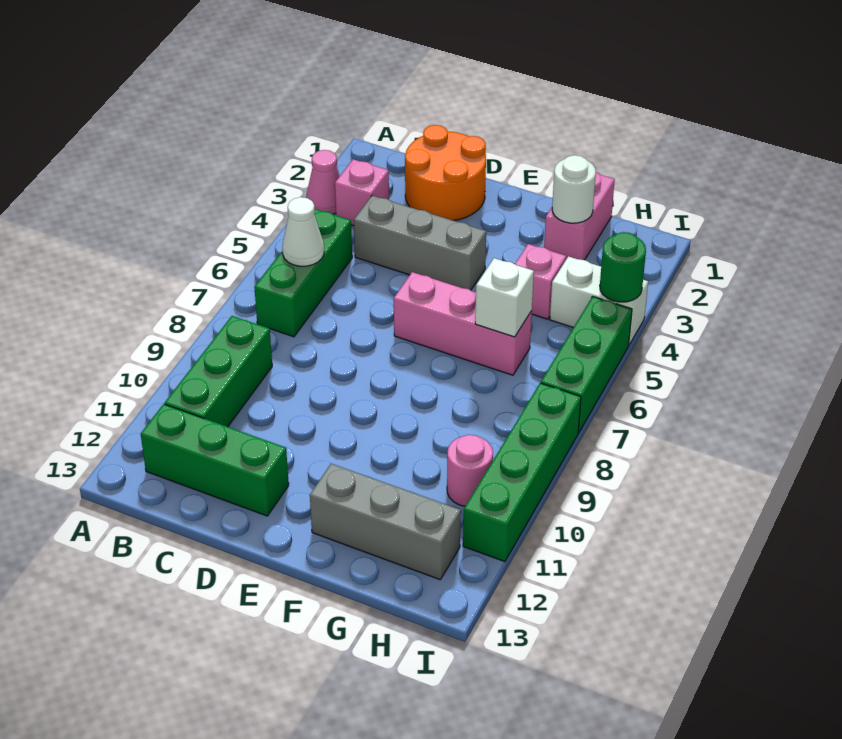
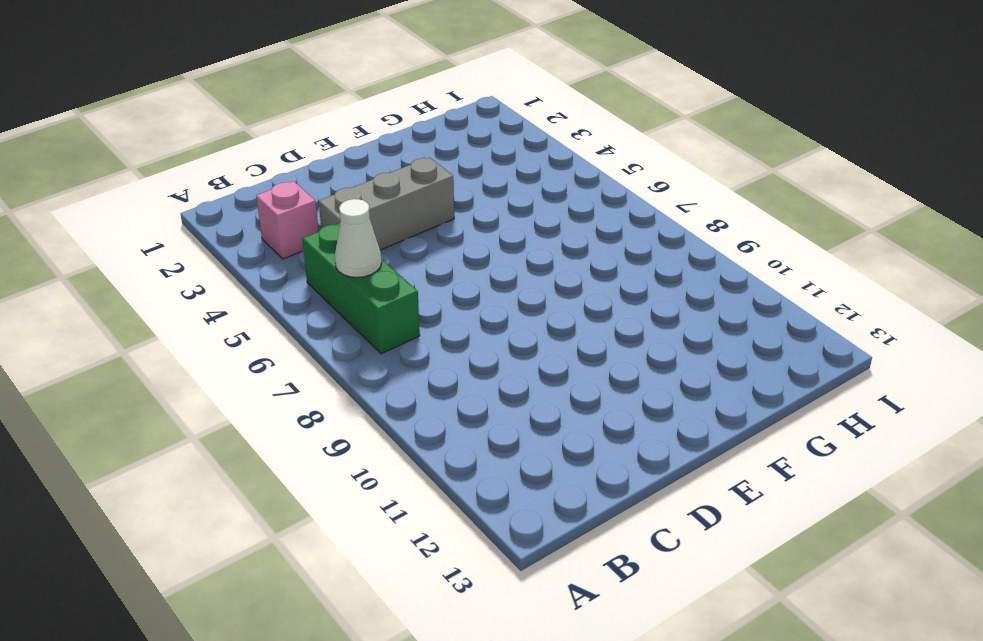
none -> pink 1x1 cone [306,150,340,214]
none -> green 1x3 brick [165,316,272,427]
none -> green 1x3 brick [141,404,289,516]

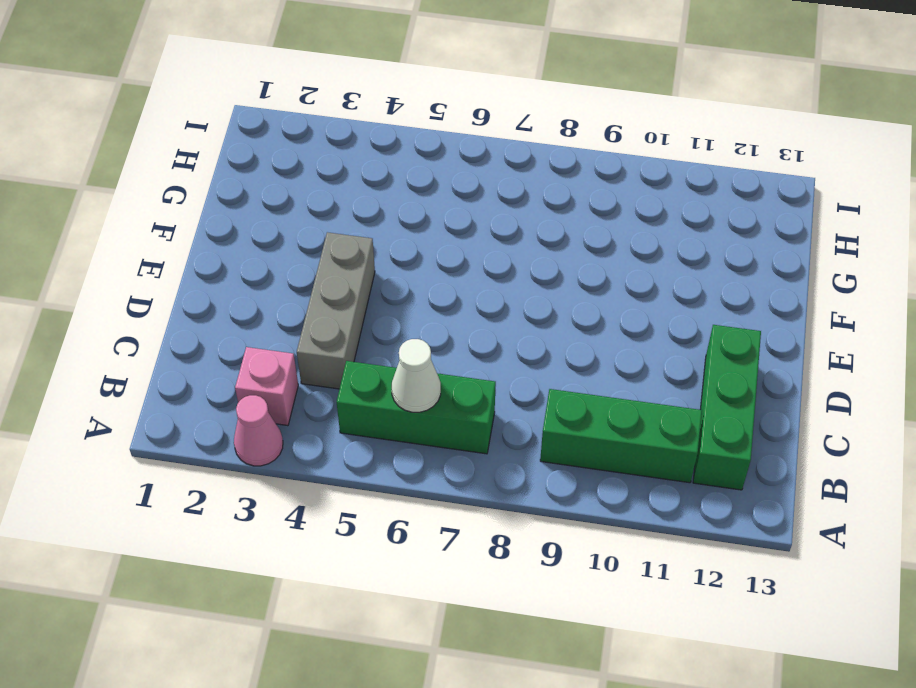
none -> orange 2x2 round brick [405,125,486,221]
none -> pink 1x3 brick [394,272,532,375]
none -> grey 1x3 brick [310,464,461,579]

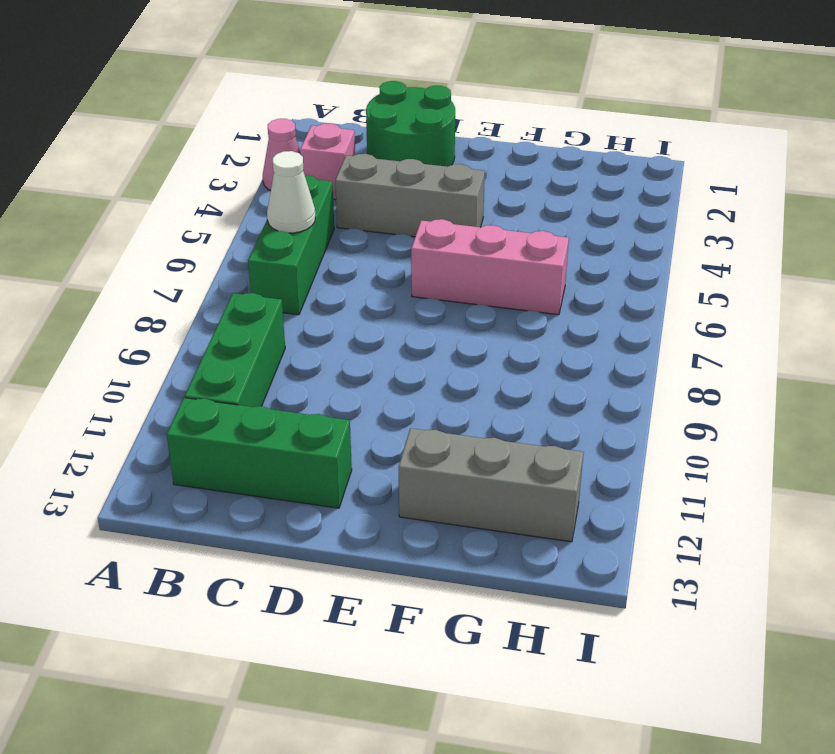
green 2x2 round brick [366,81,455,167] -> orange 2x2 round brick [405,125,486,221]
none -> pink 1x2 brick [544,172,615,260]
none -> pink 1x1 brick [515,244,566,319]
none -> white 1x2 brick [550,256,648,345]

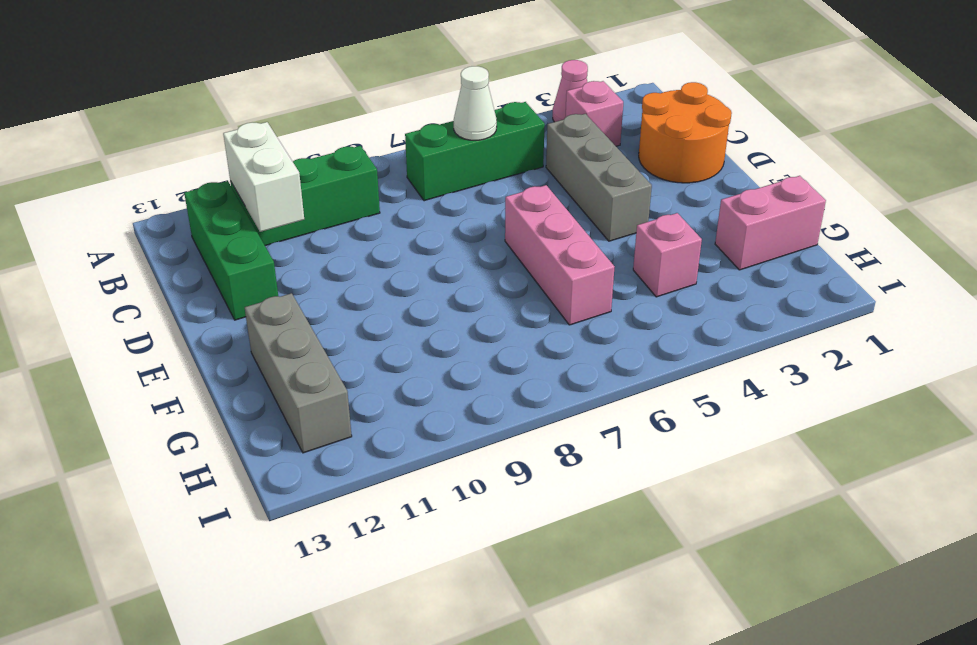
white 1x2 brick [223,122,304,232] -> white 1x2 brick moved to [550,256,648,345]
none -> pink 1x1 round brick [447,435,493,506]
none -> green 1x3 brick [541,296,632,433]
none -> green 1x4 brick [463,383,581,562]

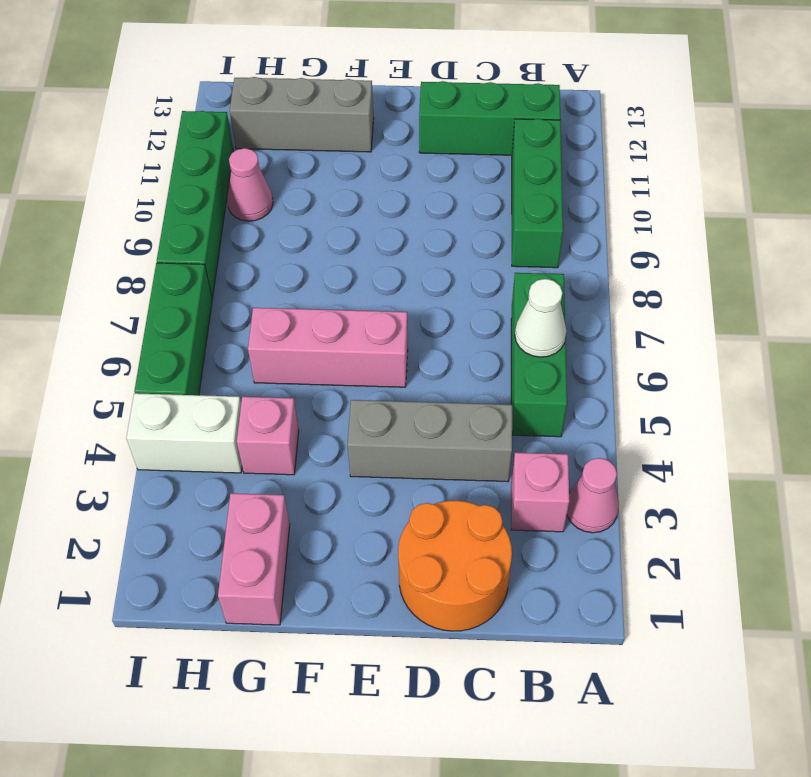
pink 1x1 cone [227,148,273,221] -> pink 1x1 round brick [447,435,493,506]
none -> white 1x1 round brick [552,155,596,223]
none -> white 1x1 brick [475,258,534,337]
none -> green 1x1 round brick [600,232,646,302]

